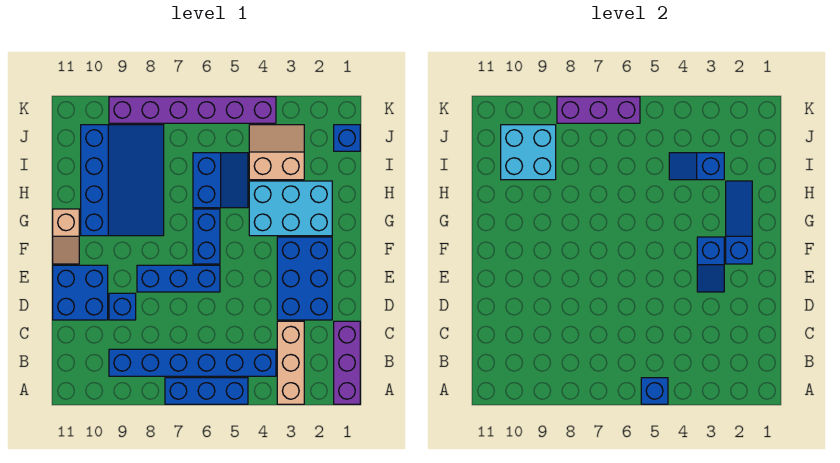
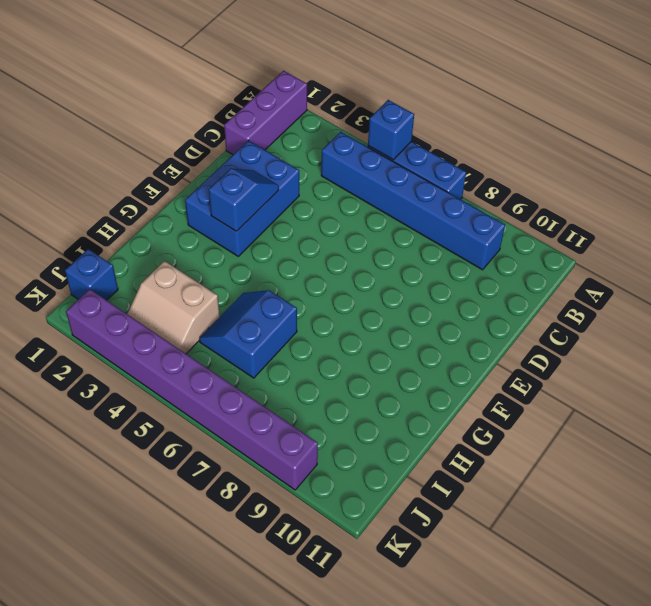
purple 1x8 brick [66,289,318,490] -> purple 1x6 brick [109,97,276,123]
none -> tan 1x3 brick [277,321,304,404]
none -> blue 1x1 brick [109,293,136,320]
none -> blue 2x2 brick [53,265,108,320]

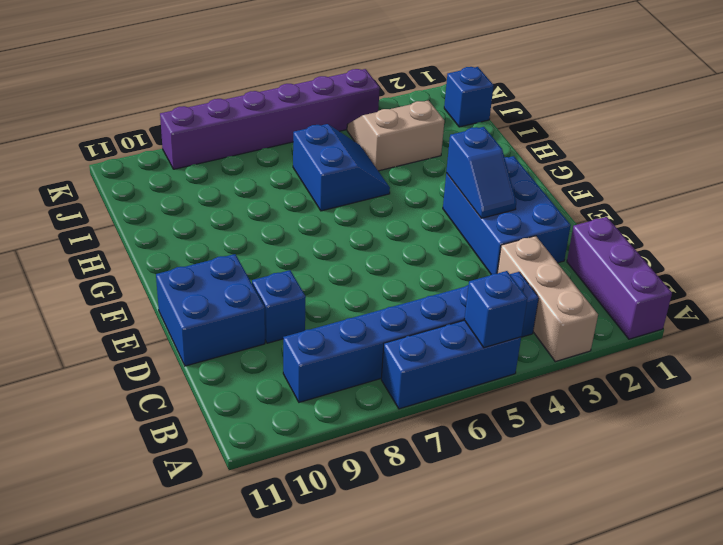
none -> blue 1x3 brick [137,265,220,292]
none -> blue 1x2 brick [193,209,220,264]
none -> tan 1x2 slope [53,209,79,264]

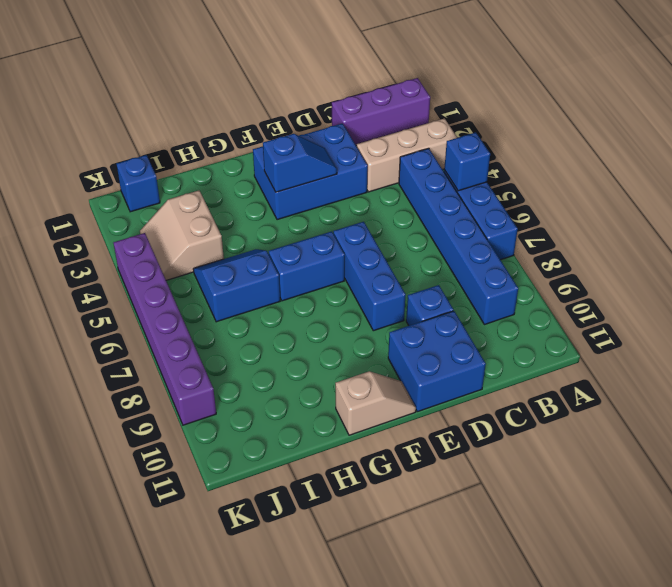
none -> cyan 2x3 brick [249,181,332,236]
none -> blue 3x4 slope [81,125,164,236]
none -> blue 1x3 slope [726,181,752,264]

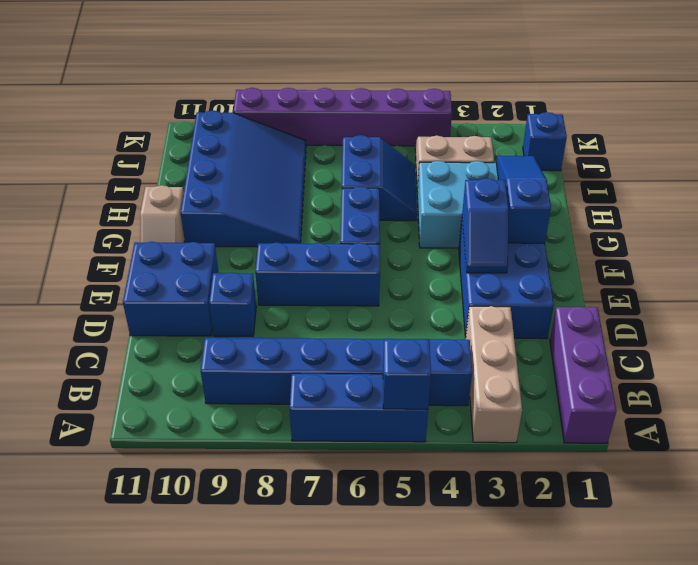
none -> blue 1x2 slope [669,153,724,180]
none -> cyan 2x2 brick [501,125,556,180]
none -> purple 1x3 brick [557,97,640,123]

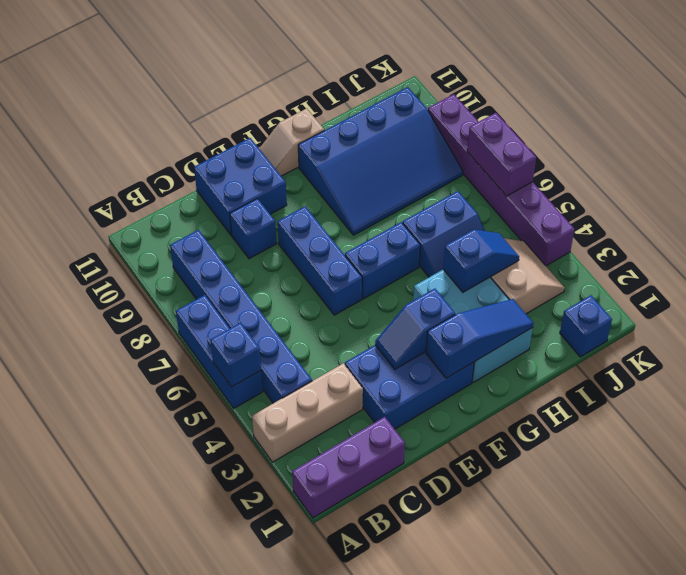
blue 1x2 slope [443,230,519,292] -> blue 1x2 slope turned to [669,153,724,180]
purple 1x2 brick [467,113,536,196] -> purple 1x3 brick [557,97,640,123]
none -> cyan 2x2 brick [501,125,556,180]

